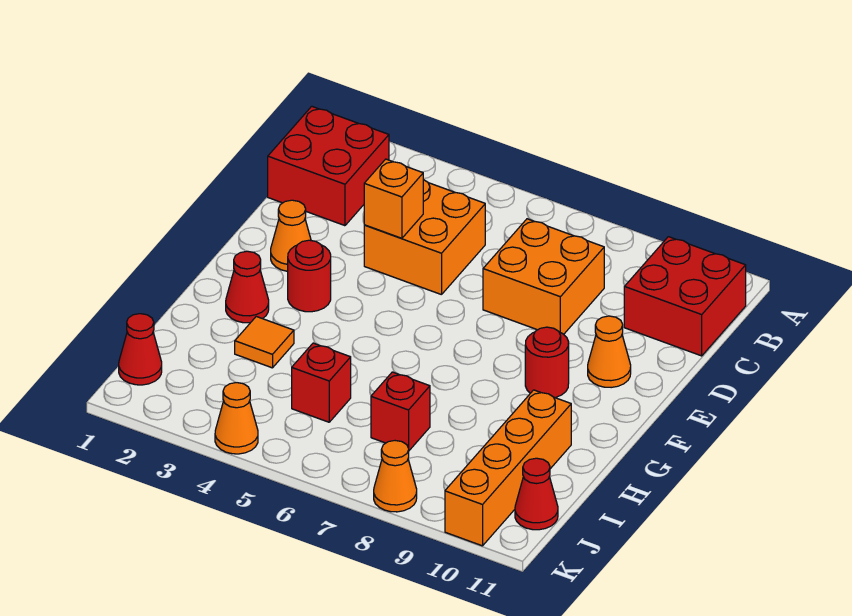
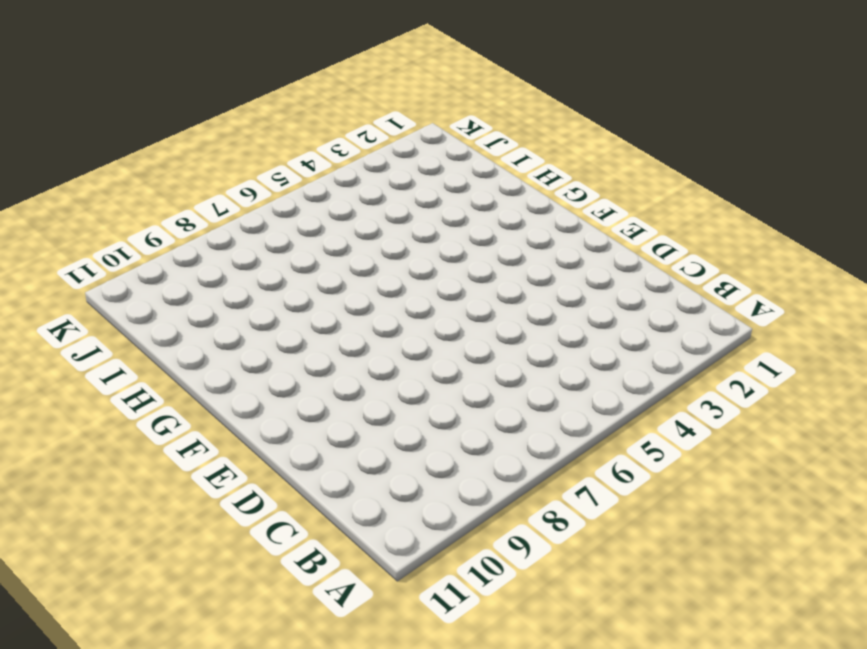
none -> red 2x2 brick [268,106,389,226]
none -> red 2x2 brick [624,237,746,356]
none -> orange 2x2 brick [364,180,485,295]

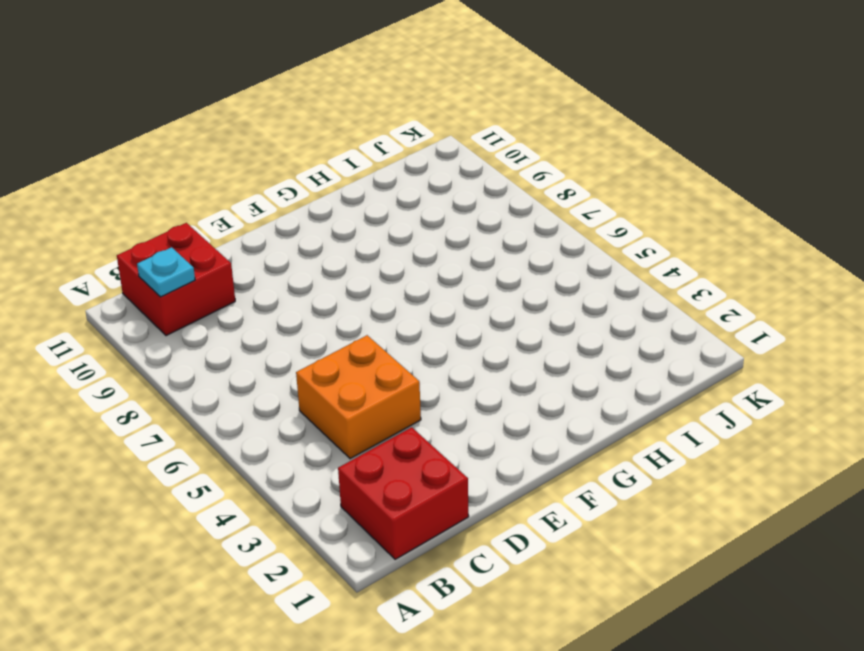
cyan 1x1 plate [137,247,195,297] -> none
none -> orange 2x2 brick [483,219,604,334]
none -> orange 1x1 cone [271,200,311,271]
none -> orange 1x1 cone [588,316,631,388]

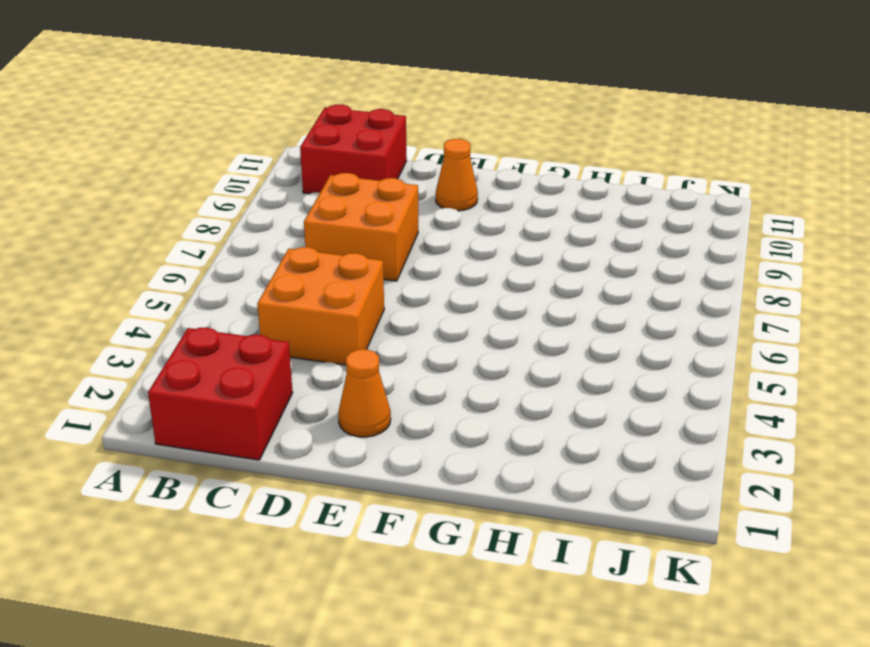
none -> red 1x1 round brick [288,240,331,312]
none -> red 1x1 round brick [525,327,569,398]
none -> red 1x1 cone [226,251,269,323]

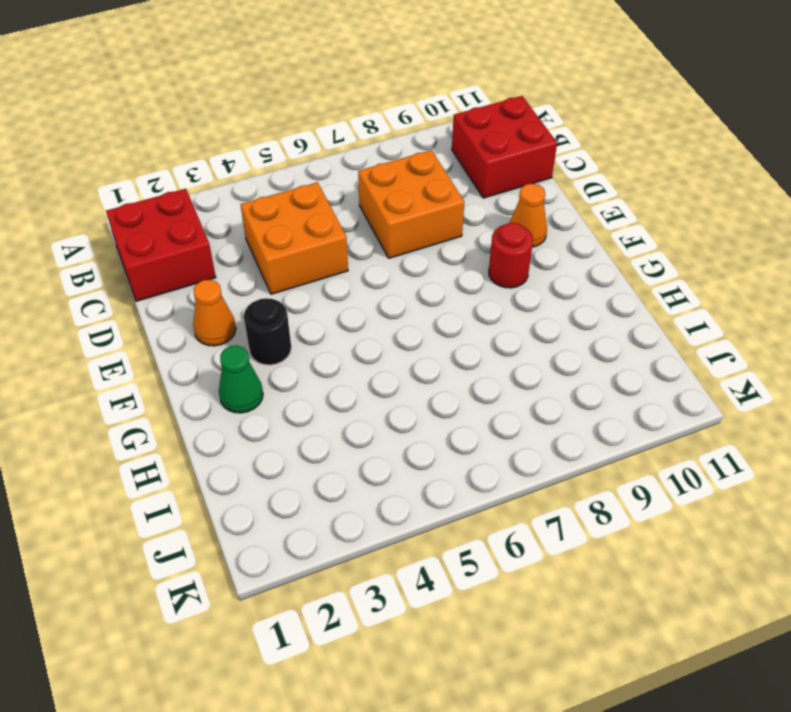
black 1x1 round brick [244,298,291,365] -> red 1x1 round brick [288,240,331,312]
green 1x1 cone [219,345,263,413] -> red 1x1 cone [226,251,269,323]
none -> orange 1x1 tile [235,317,294,368]
none -> orange 1x4 brick [445,390,571,546]
none -> red 1x1 brick [292,343,351,422]

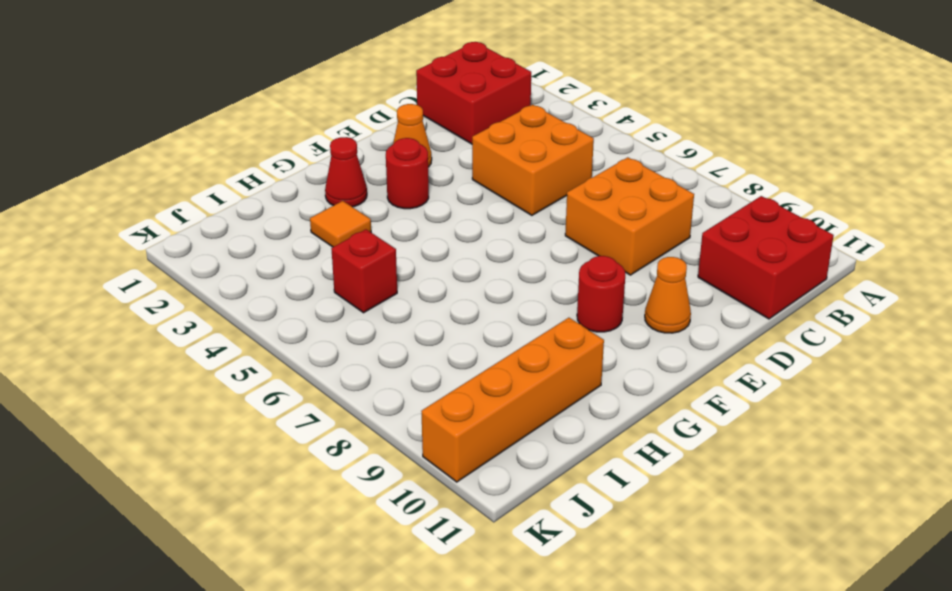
none -> red 1x1 brick [371,372,430,450]
none -> red 1x1 cone [119,314,162,385]
none -> red 1x1 cone [515,458,558,530]

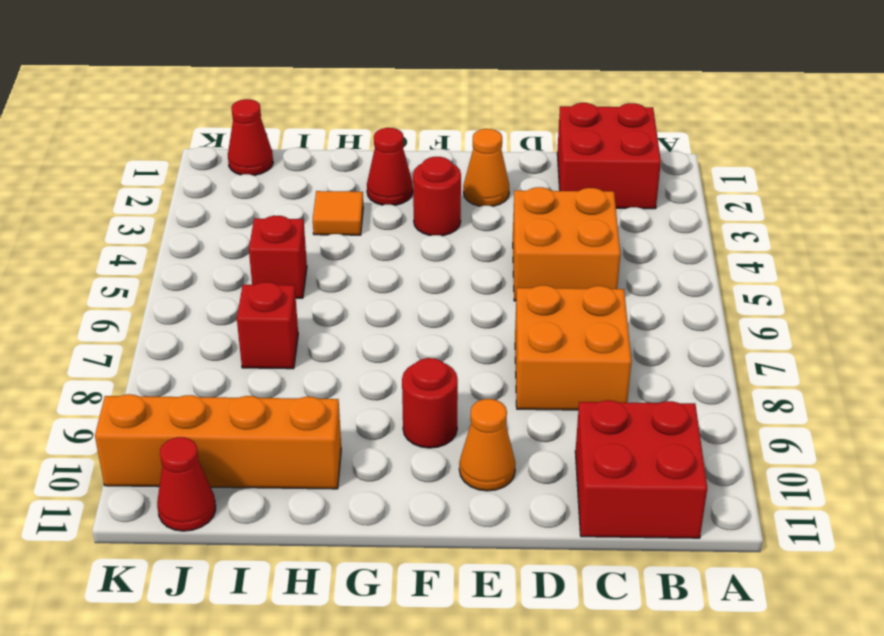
none -> orange 1x1 cone [215,383,258,454]
none -> orange 1x1 cone [374,441,417,512]
none -> orange 1x1 brick [364,159,423,238]

